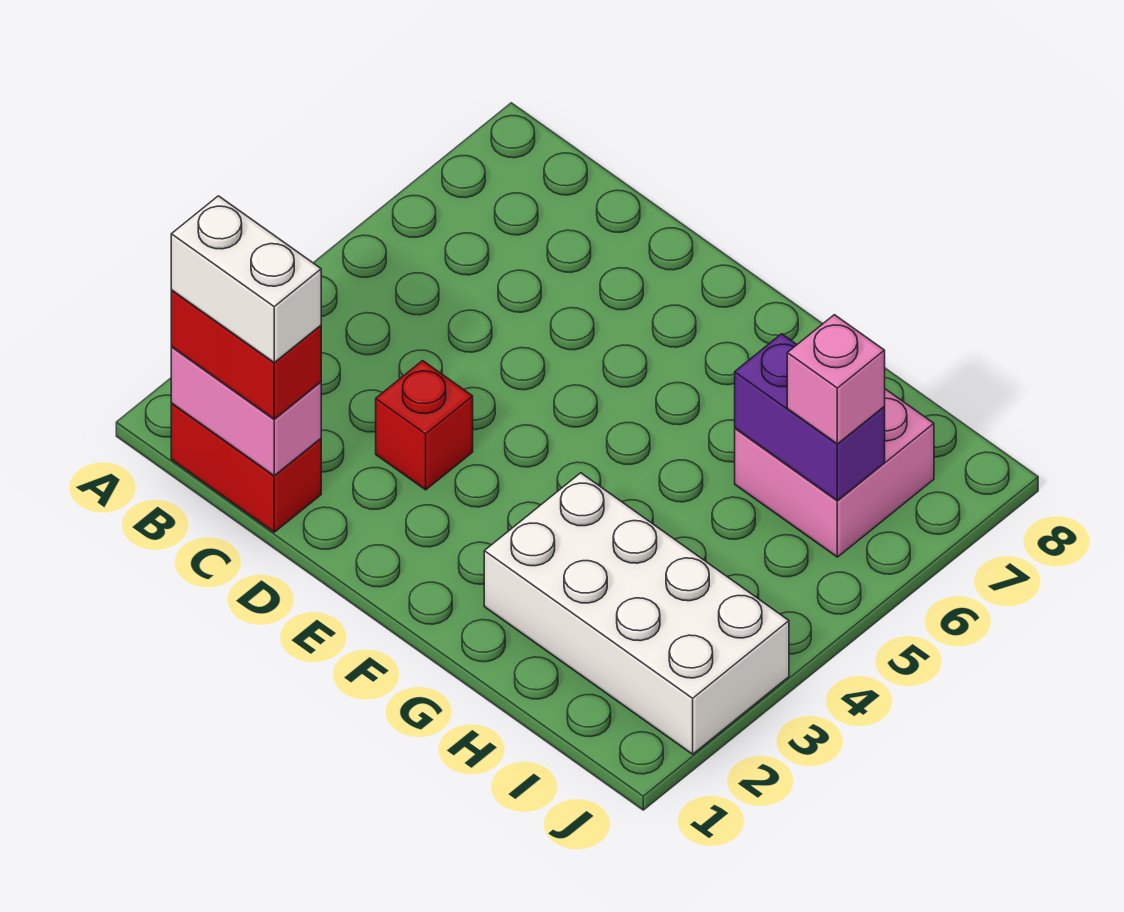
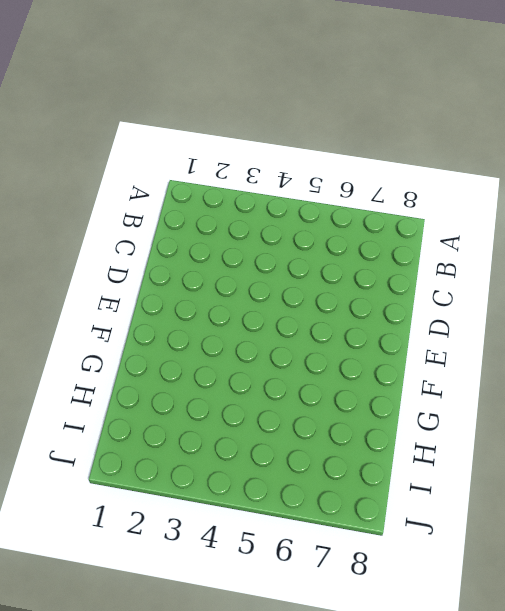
none -> red 1x2 brick [171,404,321,532]
none -> red 1x1 brick [376,361,473,490]

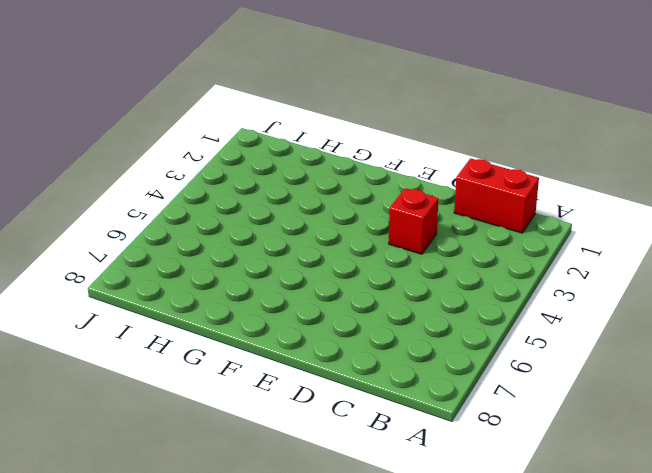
none -> white 2x4 brick [484,473,789,754]
none -> pink 2x2 brick [735,389,934,557]

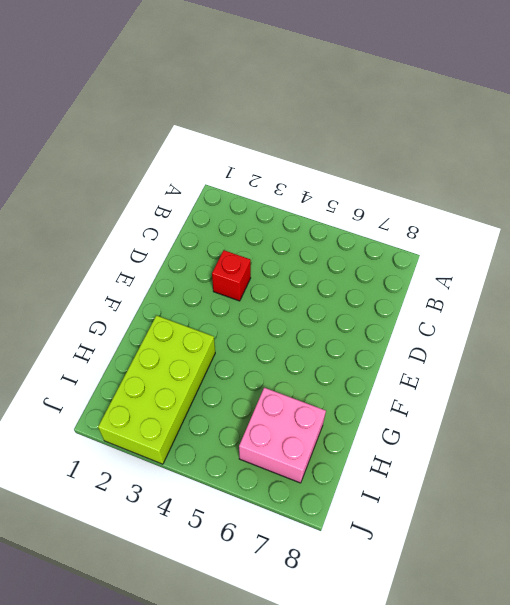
lime 2x4 brick [98,315,215,464] -> white 2x4 brick [484,473,789,754]
none -> red 1x2 brick [171,404,321,532]
none -> pink 1x2 brick [171,347,321,476]

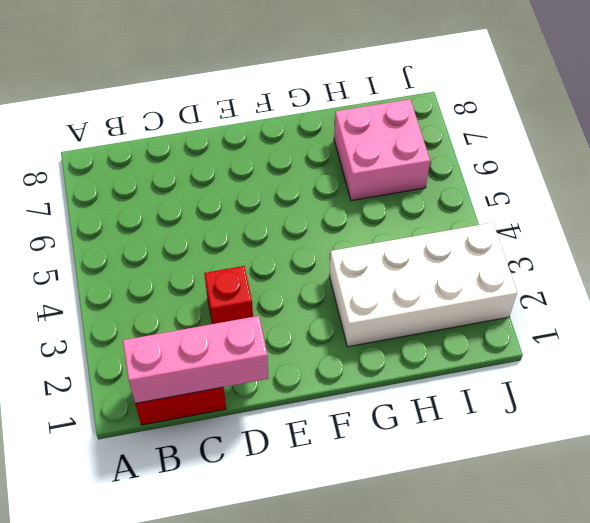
pink 1x3 brick [123,316,268,403] -> pink 1x2 brick [171,347,321,476]
none -> purple 1x2 brick [735,334,885,501]
none -> red 1x2 brick [171,291,321,419]

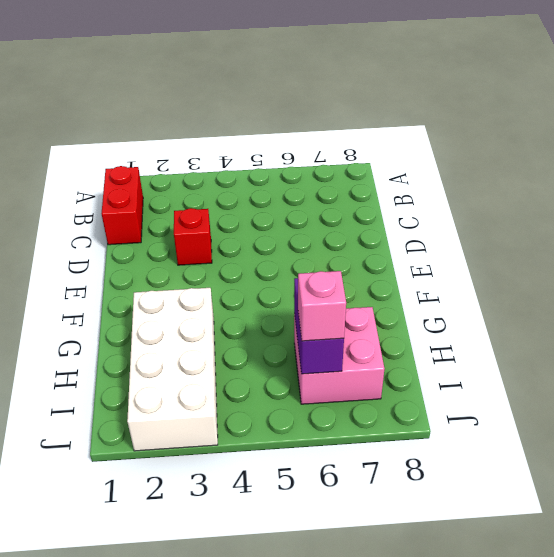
none -> pink 1x2 brick [171,347,321,476]
none -> red 1x2 brick [171,291,321,419]

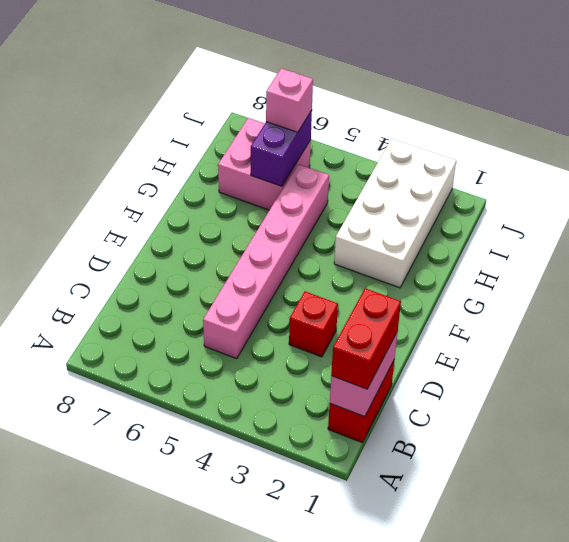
pink 1x6 brick [203,164,329,359] -> none
none -> white 1x2 brick [171,196,321,362]

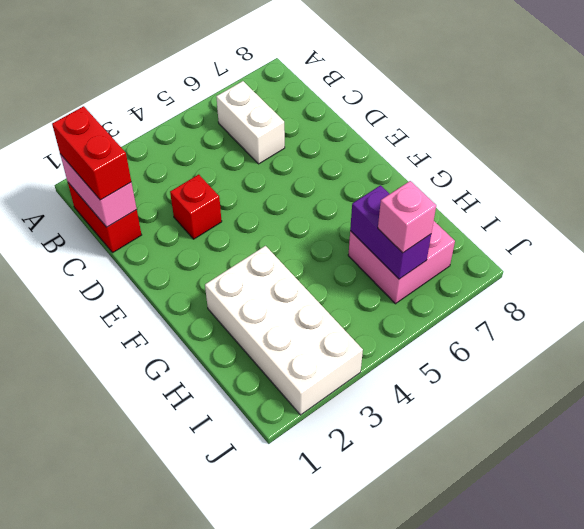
white 1x2 brick [216,81,285,164] -> white 1x2 brick moved to [171,196,321,362]

